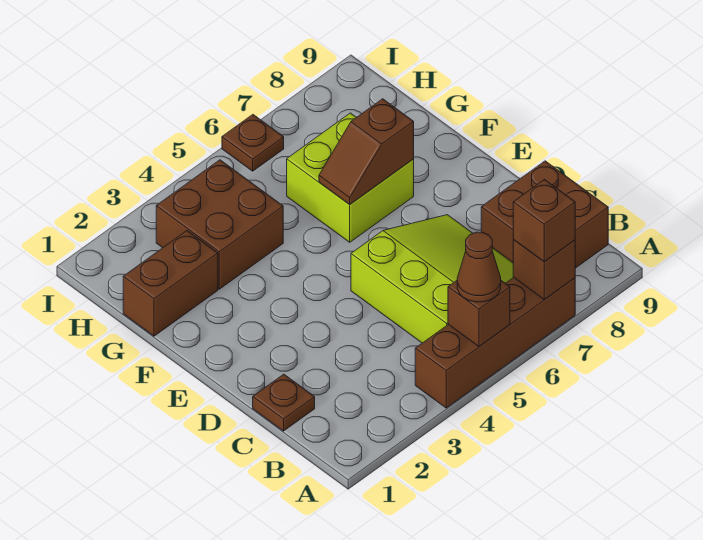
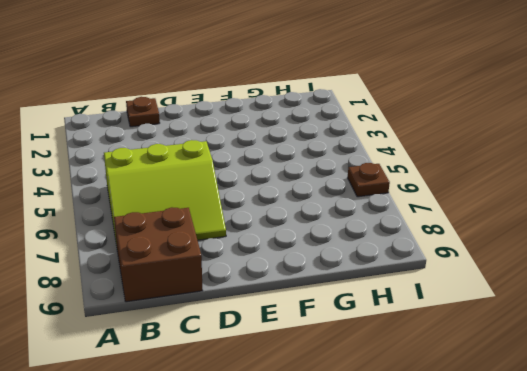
none -> brown 1x4 brick [415,277,575,408]
none -> lime 2x2 brick [287,113,414,242]
none -> brown 1x2 brick [123,231,218,336]

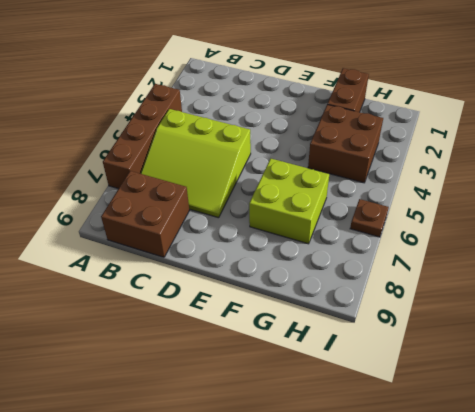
none -> brown 1x1 plate [253,374,315,431]
none -> brown 1x1 brick [448,281,510,346]
none -> brown 1x1 brick [513,240,575,300]

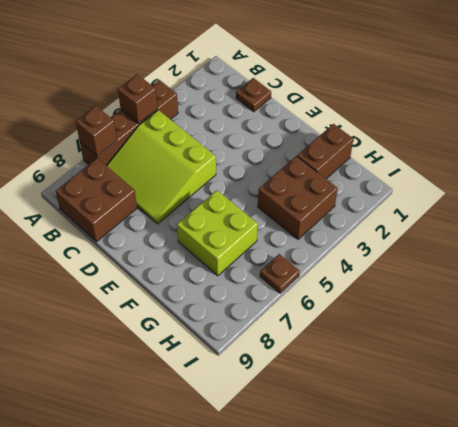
none -> brown 1x2 slope [319,99,414,204]
none -> brown 1x1 cone [457,232,501,302]
none -> brown 1x1 brick [513,180,575,262]

